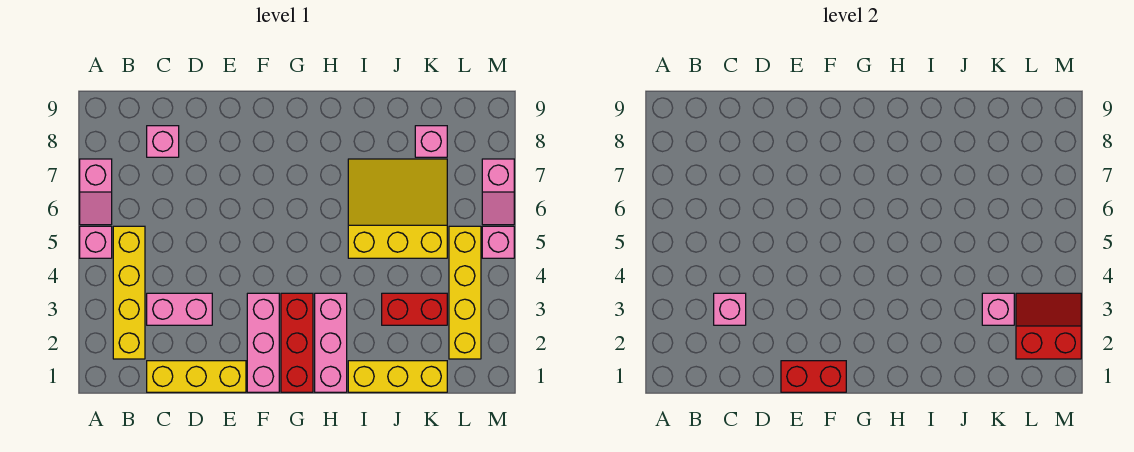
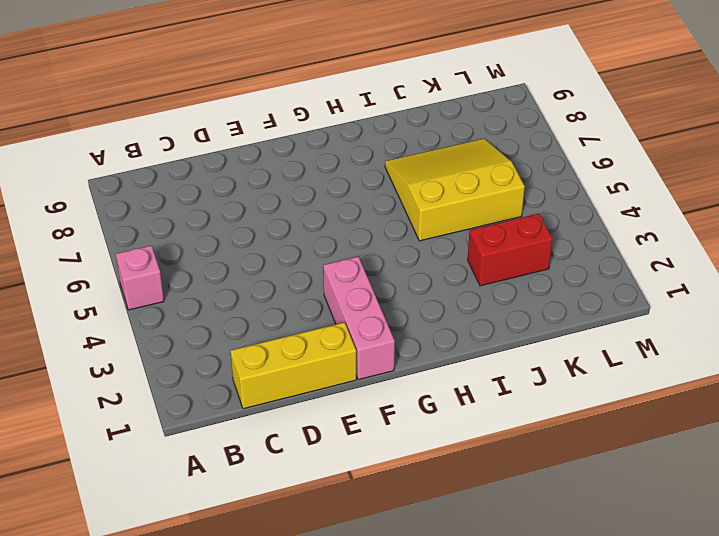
none -> pink 1x2 slope [80,159,112,225]
none -> yellow 1x4 brick [113,226,145,359]
none -> pink 1x2 brick [147,293,212,325]

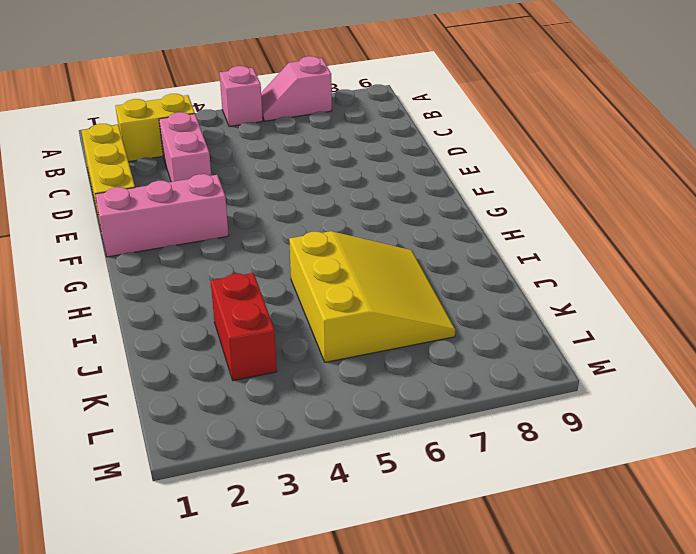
yellow 1x2 brick [116,94,195,162] -> yellow 1x4 brick [113,226,145,359]
none -> pink 1x1 brick [147,126,179,157]
none -> red 1x3 brick [281,293,313,392]
none -> pink 1x3 brick [315,293,347,392]

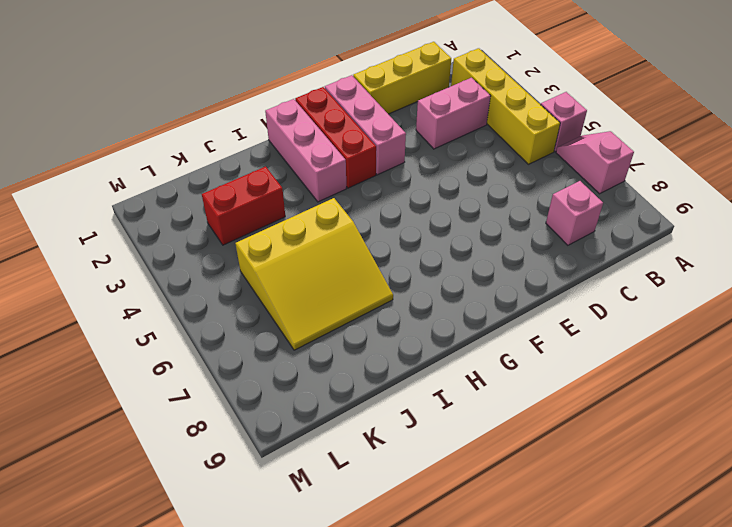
none -> yellow 1x3 brick [348,361,447,392]
none -> pink 1x1 brick [415,126,447,157]
none -> yellow 1x4 brick [449,226,481,359]

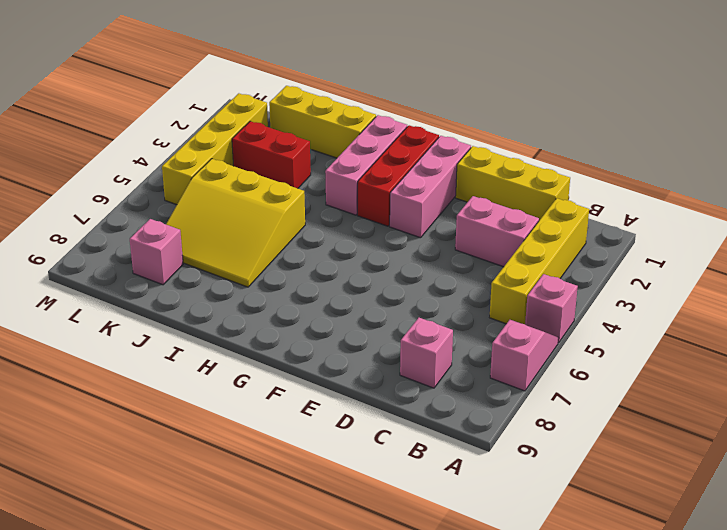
none -> pink 1x1 brick [482,226,514,258]
none -> pink 1x2 slope [482,159,514,225]
none -> pink 1x1 brick [714,293,746,325]

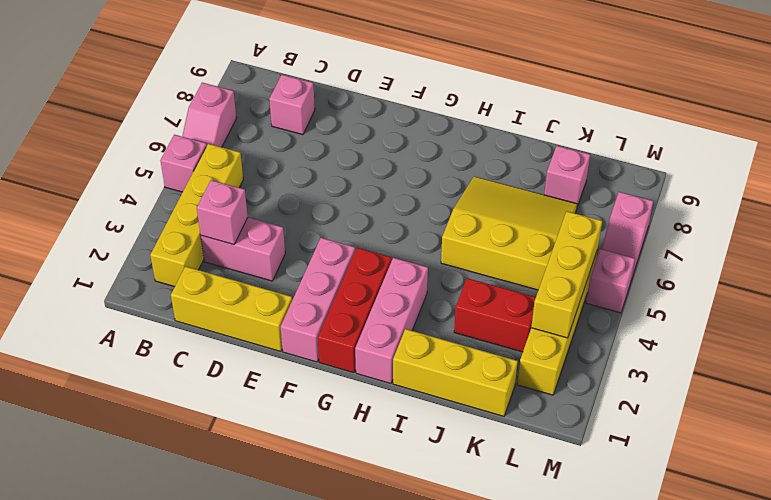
yellow 1x3 brick [531,211,602,338] -> red 2x2 slope [1016,293,1081,359]
none -> red 1x2 brick [781,361,846,392]
none -> pink 1x1 brick [982,293,1014,325]

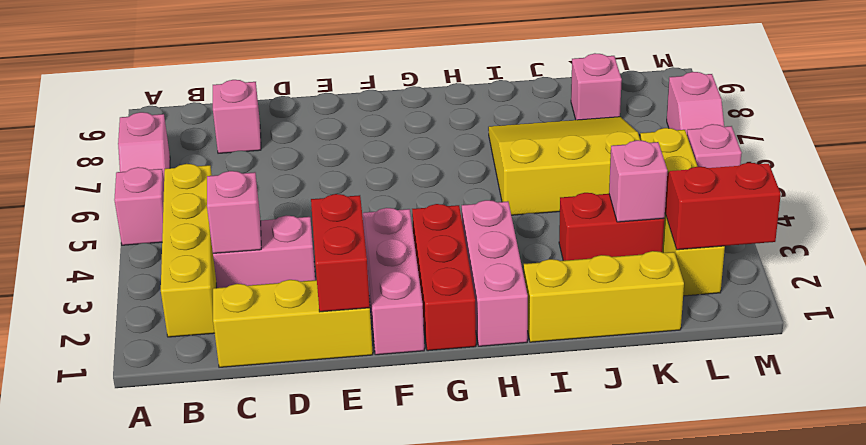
red 1x2 brick [311,194,370,312] -> red 1x2 brick turned to [781,361,846,392]

